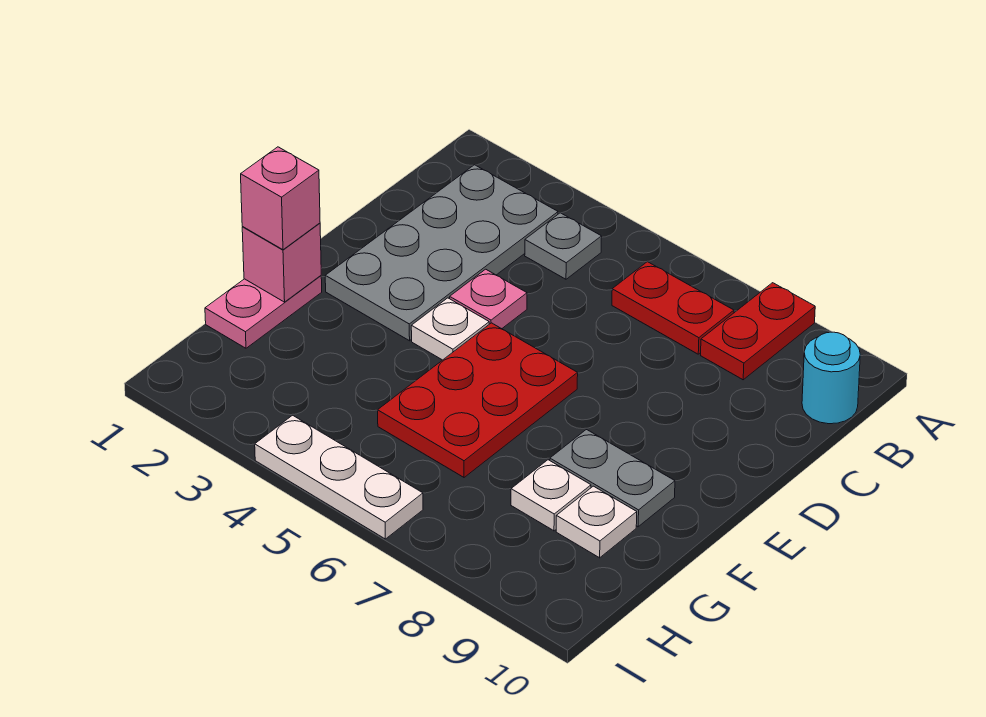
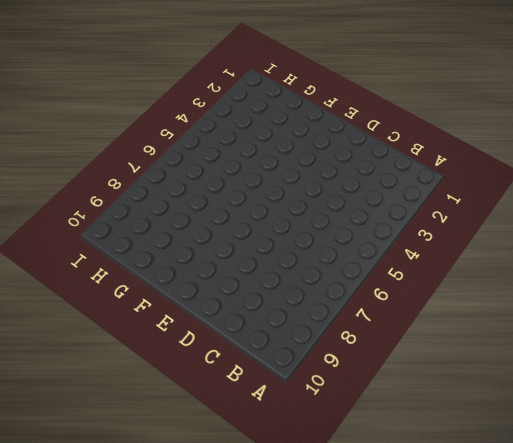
none -> red 1x2 plate [701,283,815,380]
none -> grey 2x4 plate [325,165,558,341]
none -> grey 1x1 plate [525,213,602,279]

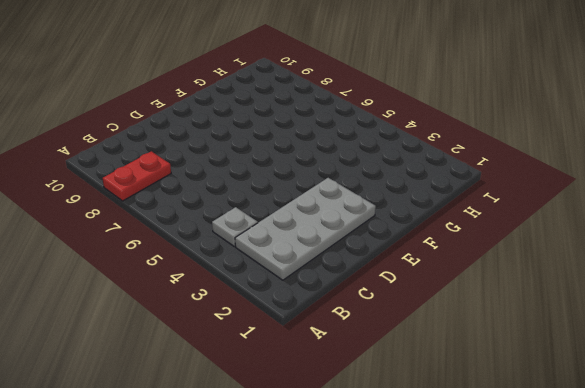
none -> red 1x2 plate [612,262,734,354]
none -> cyan 1x1 round brick [802,332,860,424]
none -> pink 1x1 plate [450,269,527,329]

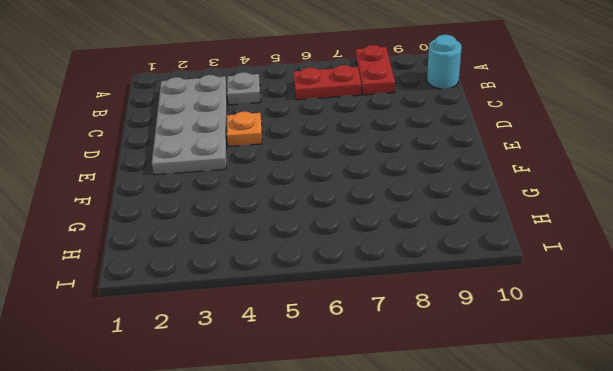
orange 1x1 plate [227,111,262,146] -> pink 1x1 plate [450,269,527,329]
none -> white 1x1 plate [411,298,489,360]
none -> red 2x3 plate [378,323,578,477]
none -> pink 1x2 plate [205,276,322,348]

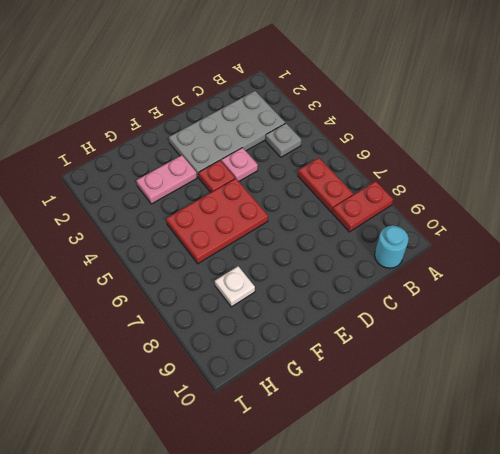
red 1x1 plate [198,160,235,193] -> white 1x1 plate [411,298,489,360]
pink 1x2 plate [136,155,197,204] -> pink 1x2 plate moved to [205,276,322,348]
none -> grey 1x2 plate [550,430,675,527]
none -> white 1x1 plate [556,486,637,558]
none -> white 1x3 plate [255,415,423,539]

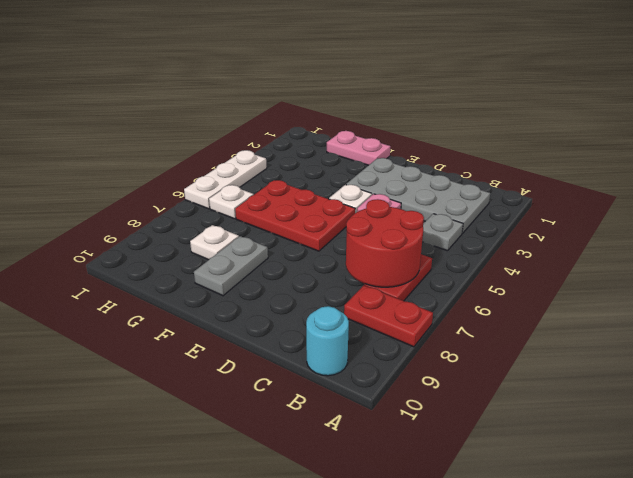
red 2x2 round brick [346,199,424,287] -> none
white 1x1 plate [209,185,254,219] -> white 1x1 plate moved to [556,486,637,558]
none -> pink 1x1 brick [242,223,321,302]
none -> pink 1x1 brick [241,147,320,250]

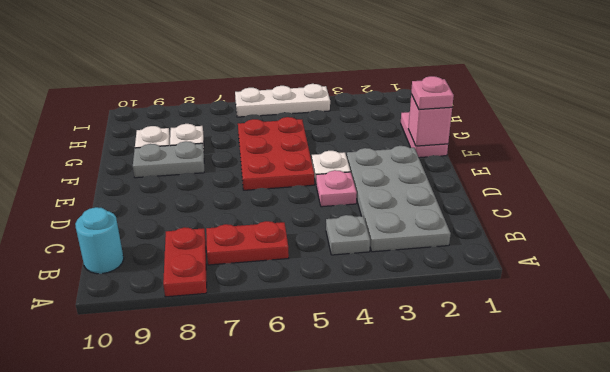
pink 1x1 plate [411,76,454,109] -> pink 1x1 brick [241,147,320,250]

